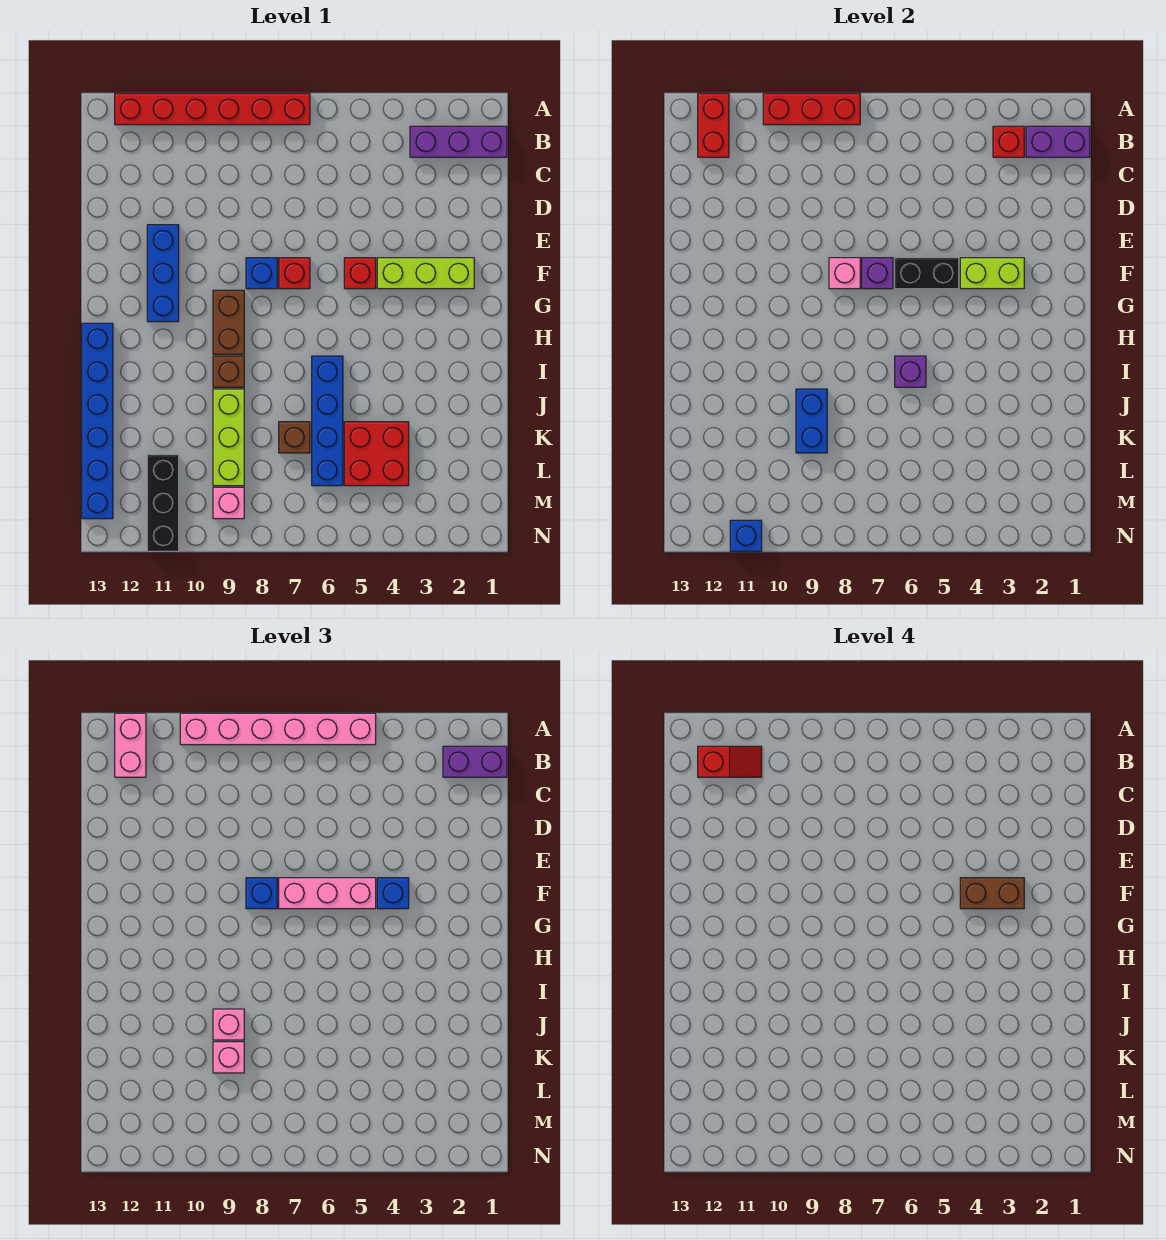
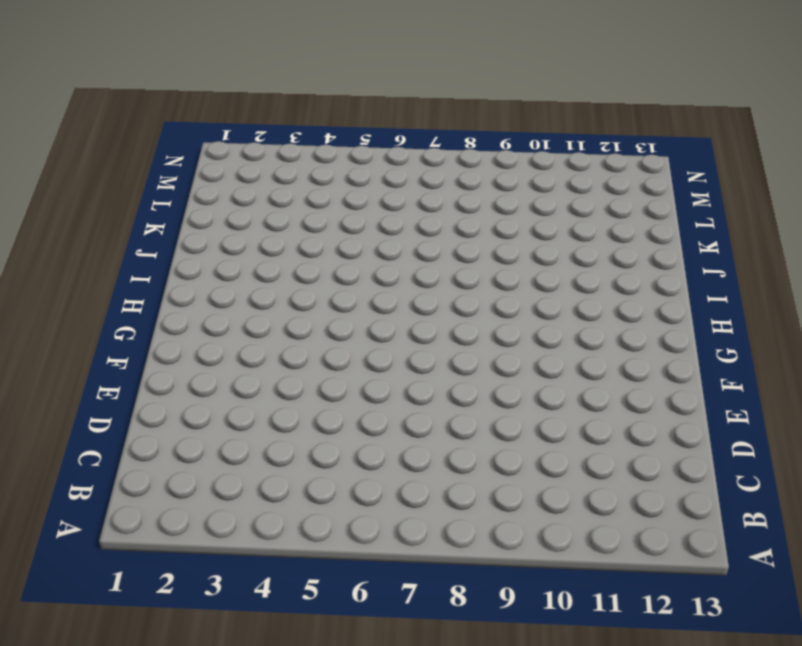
none -> red 1x6 brick [115,93,310,125]
none -> purple 1x3 brick [410,126,507,157]
none -> blue 1x3 brick [147,225,179,322]
none -> lime 1x3 brick [377,258,474,289]

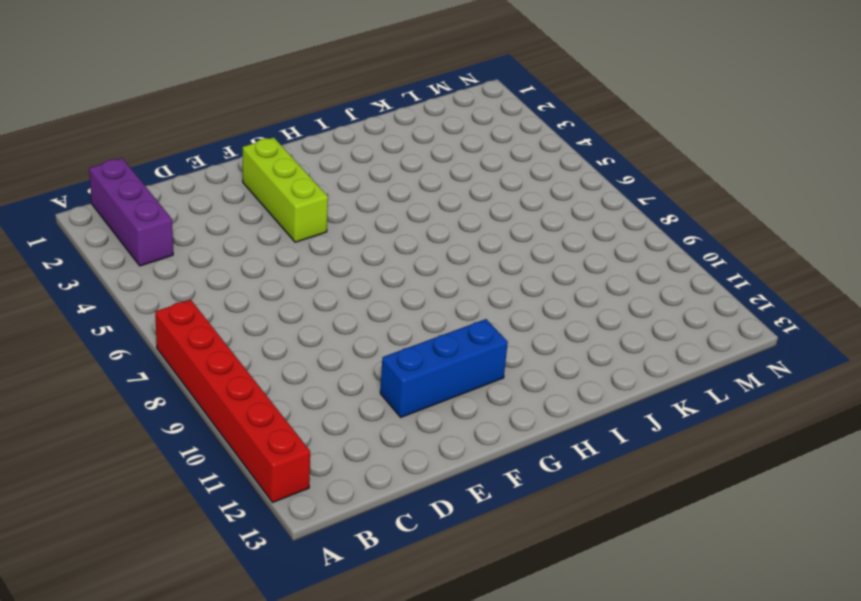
none -> red 1x1 brick [344,258,376,289]
none -> red 1x1 brick [279,258,310,289]
none -> blue 1x1 brick [246,258,277,289]
none -> brown 1x2 brick [213,290,244,354]

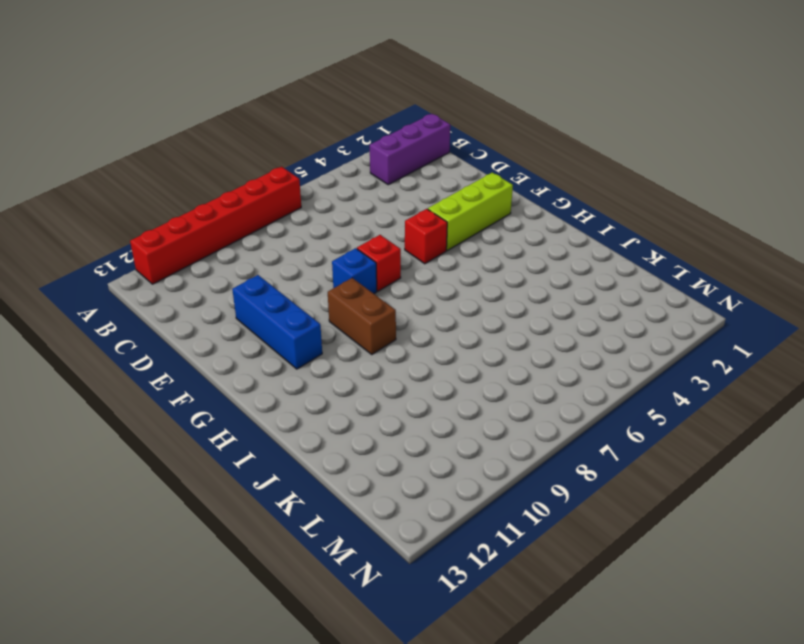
none -> blue 1x6 brick [82,323,113,519]
none -> blue 1x4 brick [312,356,343,486]
none -> brown 1x1 brick [213,356,244,387]
none -> lime 1x3 brick [213,389,244,486]

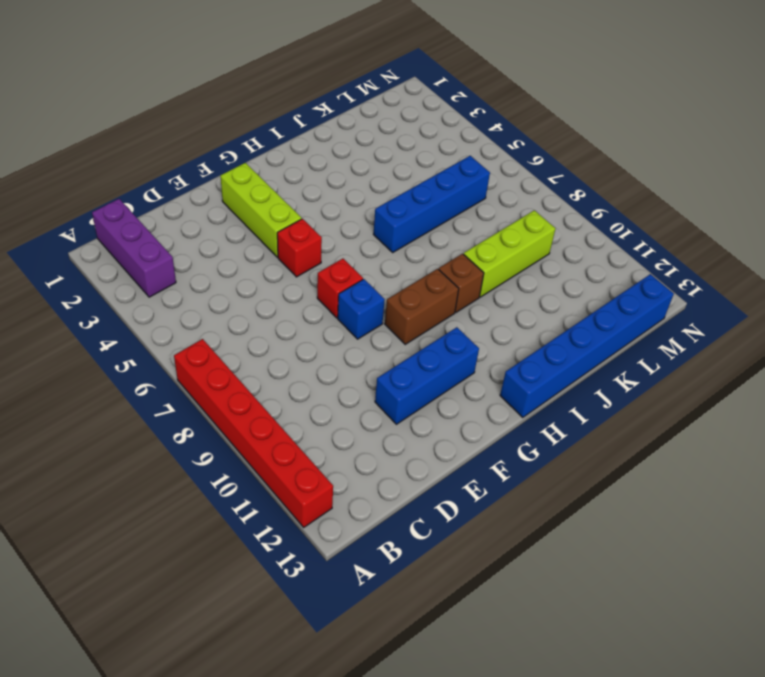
none -> red 2x2 brick [344,422,409,486]
none -> brown 1x1 brick [279,422,310,453]
none -> black 1x3 brick [147,455,179,551]
none -> pink 1x1 brick [213,487,244,519]

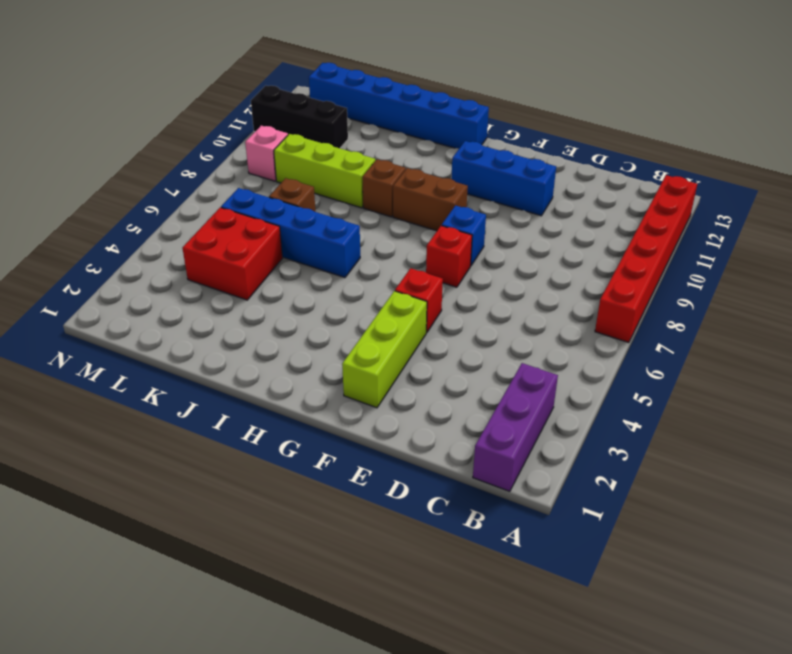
none -> red 1x3 brick [763,93,860,125]
none -> red 1x2 brick [698,93,729,157]
none -> purple 1x2 brick [1026,126,1090,157]
none -> red 1x1 brick [993,126,1024,157]

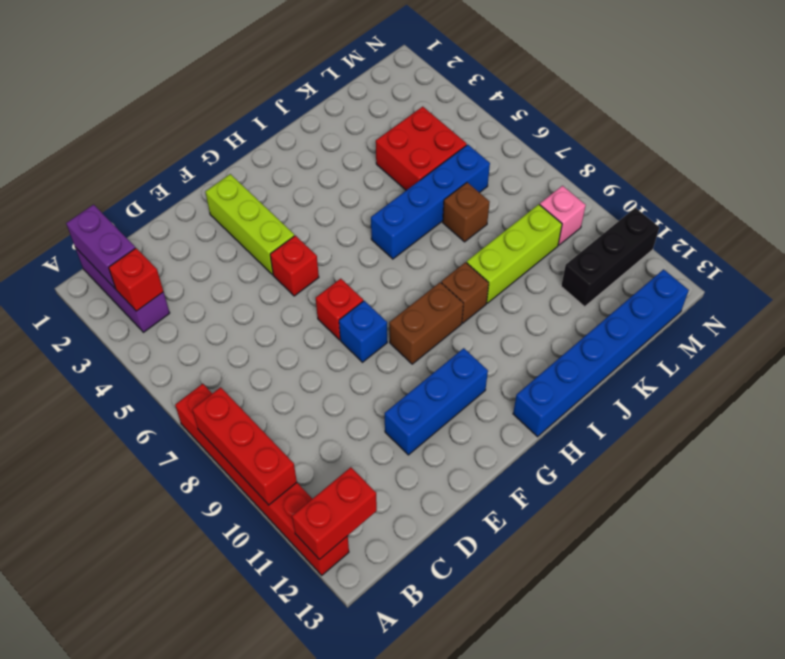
none -> lime 1x2 brick [960,258,1024,289]
none -> black 1x2 brick [895,258,959,289]
none -> purple 1x1 brick [862,258,893,289]
none -> pink 1x1 brick [829,258,860,289]

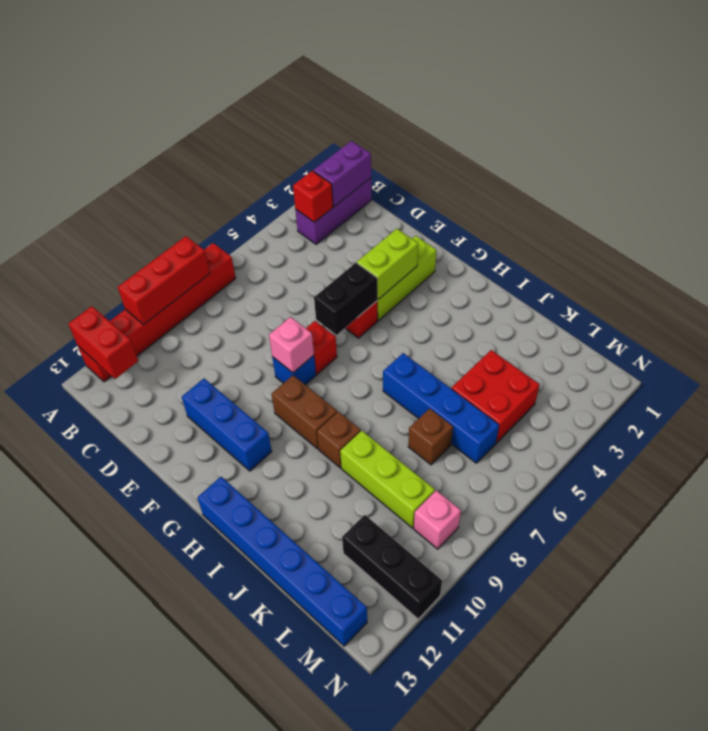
none -> purple 1x1 brick [862,258,893,289]
none -> purple 1x1 brick [895,356,926,387]
none -> blue 1x2 brick [796,389,827,453]
none -> blue 1x1 brick [730,520,762,551]

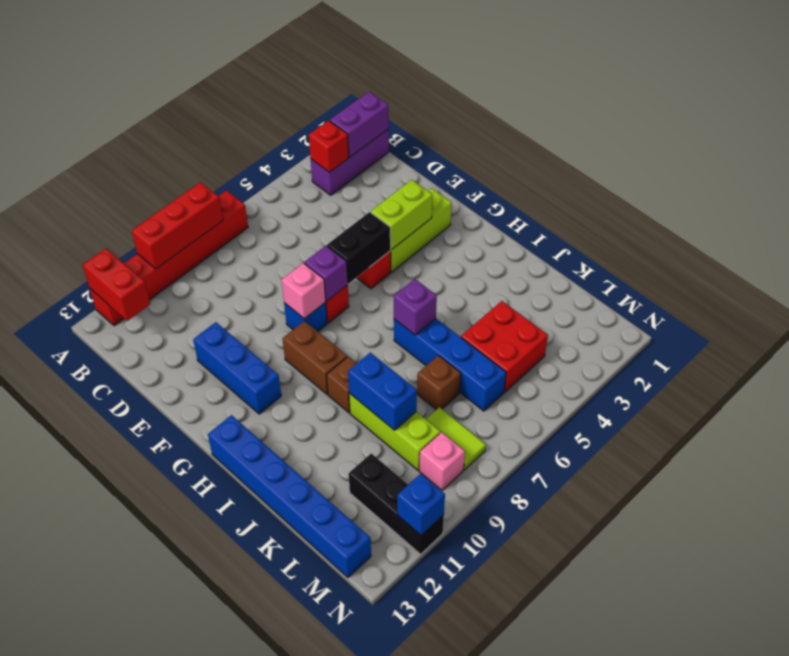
lime 1x2 tile [426,407,486,470] -> none
none -> pink 1x6 brick [180,713,376,745]
none -> pink 1x2 brick [115,713,146,777]
none -> purple 1x2 brick [443,746,507,777]
none -> blue 1x1 brick [377,878,409,909]

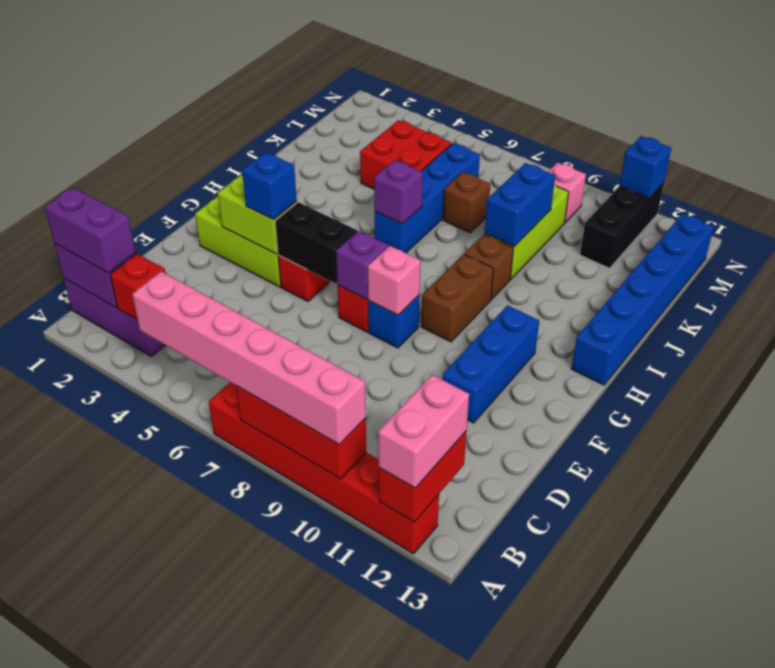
none -> pink 1x3 brick [279,878,376,909]
none -> blue 1x1 brick [246,878,277,909]
none -> pink 1x1 brick [213,1009,244,1040]
none -> pink 1x1 brick [213,1042,244,1073]

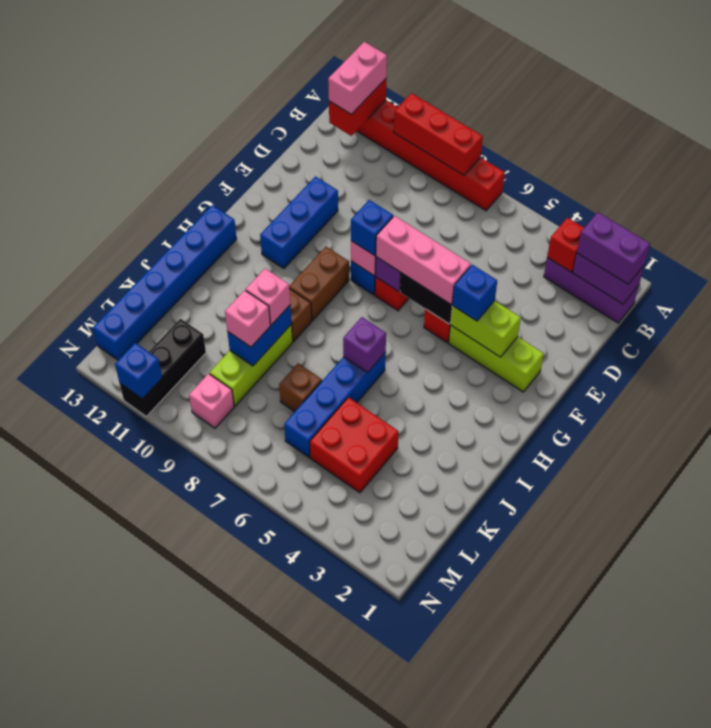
none -> pink 1x6 brick [180,713,376,745]
none -> red 1x2 slope [698,746,762,777]
none -> brown 1x2 brick [960,878,1024,909]

